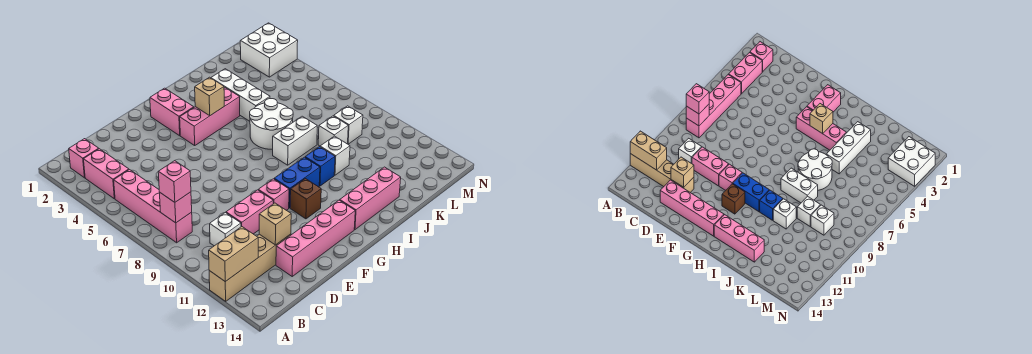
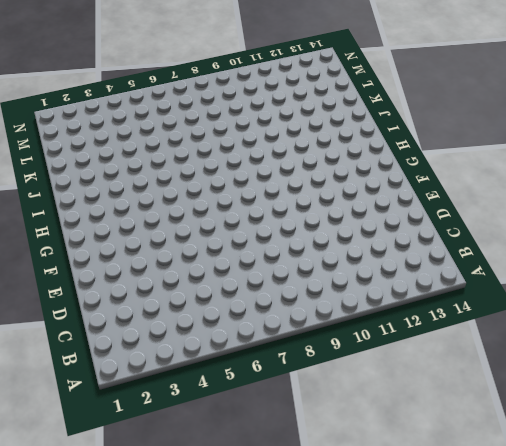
none -> tan 1x4 brick [209,234,291,301]
none -> pink 1x1 brick [69,139,99,178]
none -> pink 1x2 brick [84,149,129,199]

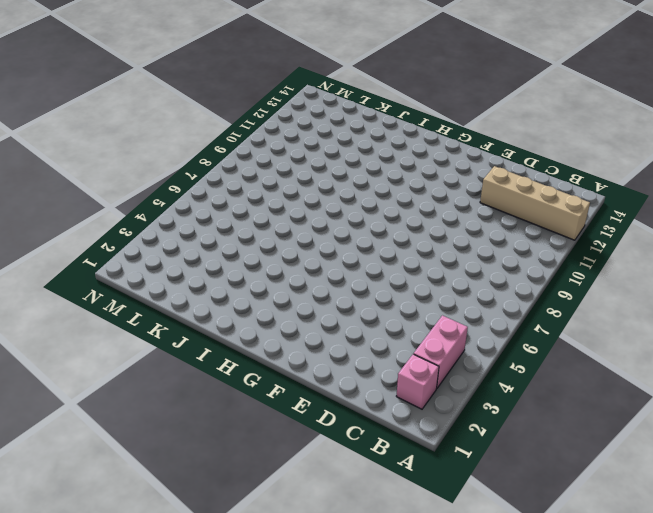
none -> pink 1x4 brick [114,170,192,243]
none -> white 1x1 brick [210,213,241,246]
none -> pink 1x2 brick [226,190,273,234]

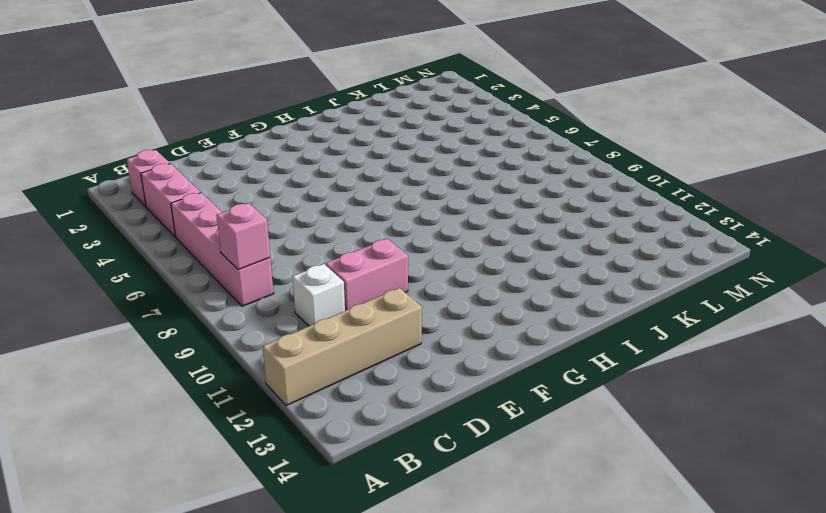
none -> pink 1x4 brick [276,200,355,276]
none -> pink 1x1 brick [259,179,289,210]
none -> pink 1x2 brick [150,88,194,136]

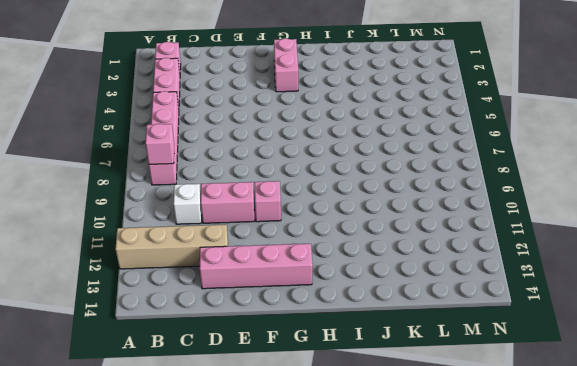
none -> pink 1x3 brick [180,88,240,145]
none -> blue 1x2 brick [274,157,320,208]
none -> brown 1x1 brick [290,179,321,219]

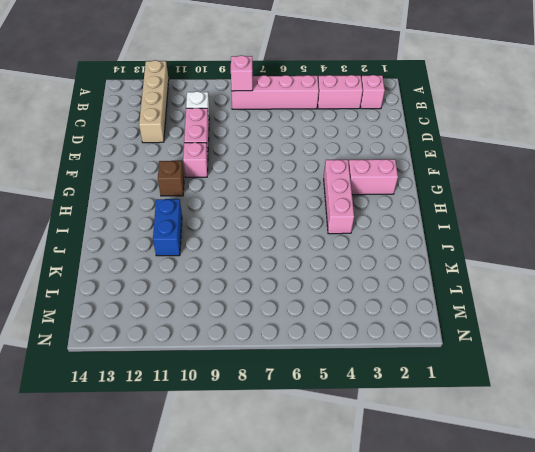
blue 1x2 brick [153,199,182,256] -> blue 1x2 brick moved to [274,157,320,208]
none -> pink 1x4 brick [276,200,355,276]
none -> pink 1x3 brick [340,167,401,229]
none -> white 2x2 round brick [250,99,293,149]

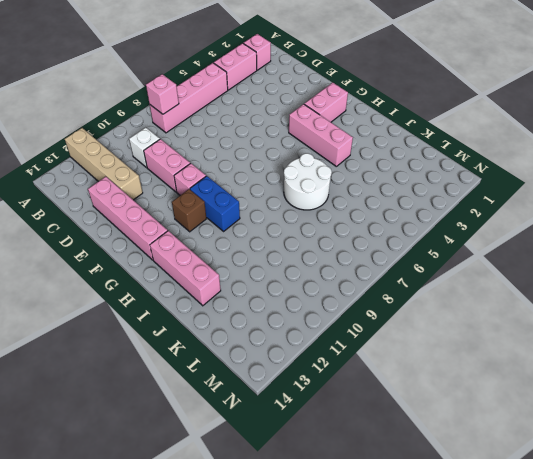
none -> white 1x2 brick [273,116,317,165]
none -> blue 1x1 brick [305,147,335,186]
none -> white 1x3 brick [211,69,270,121]

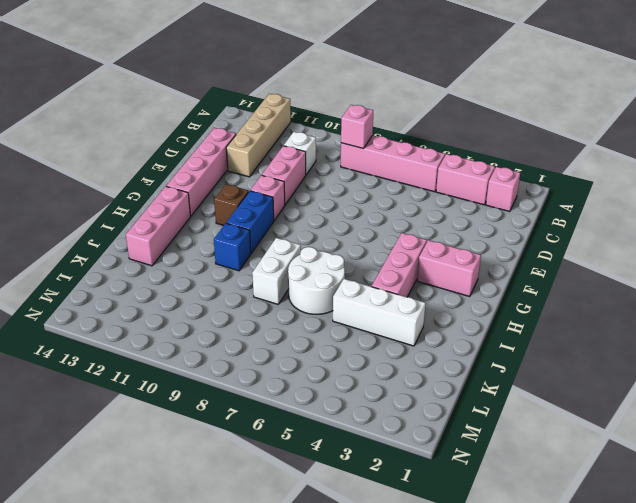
none -> white 1x1 brick [320,136,350,175]
none -> white 1x1 brick [318,116,348,146]
none -> white 1x1 brick [334,106,363,144]

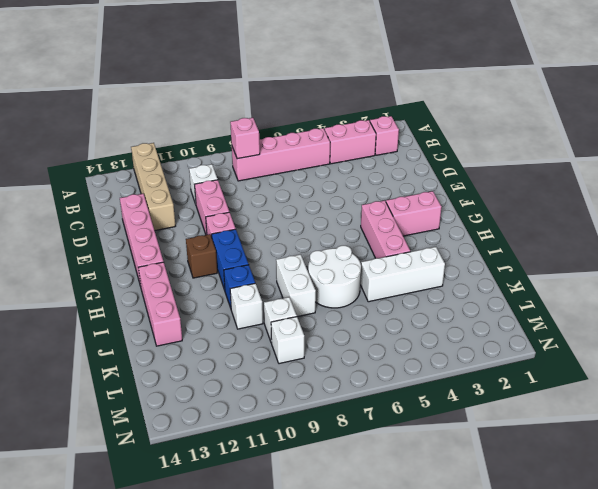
none -> white 2x2 brick [240,23,298,77]
none -> tan 1x2 brick [209,227,258,282]
none -> tan 1x1 brick [259,203,291,245]

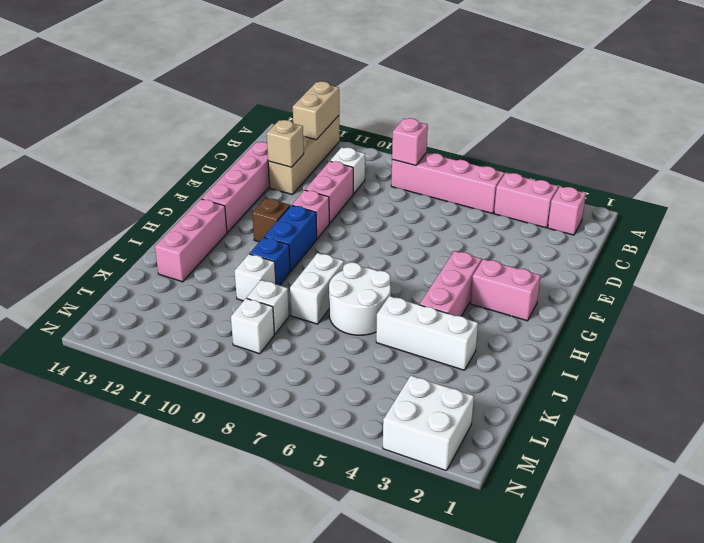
none -> tan 1x1 brick [195,77,224,116]
none -> pink 1x1 brick [158,161,191,202]

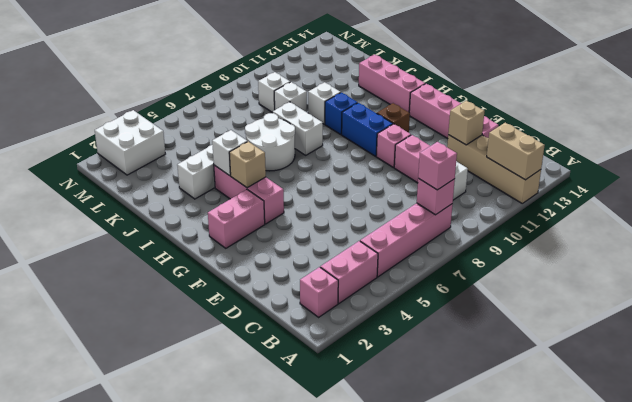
white 1x1 brick [212,130,247,176] -> none

